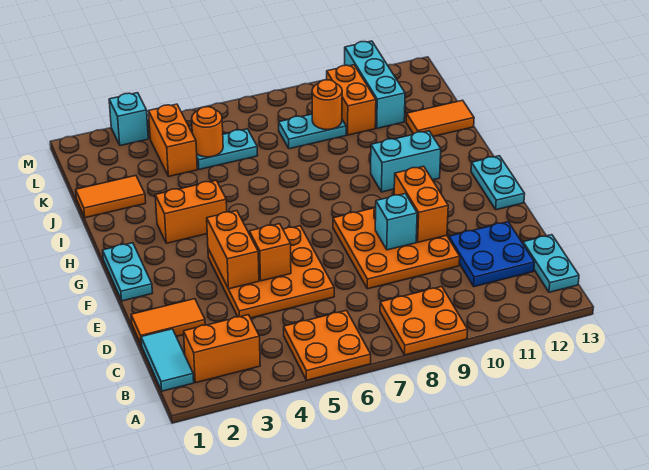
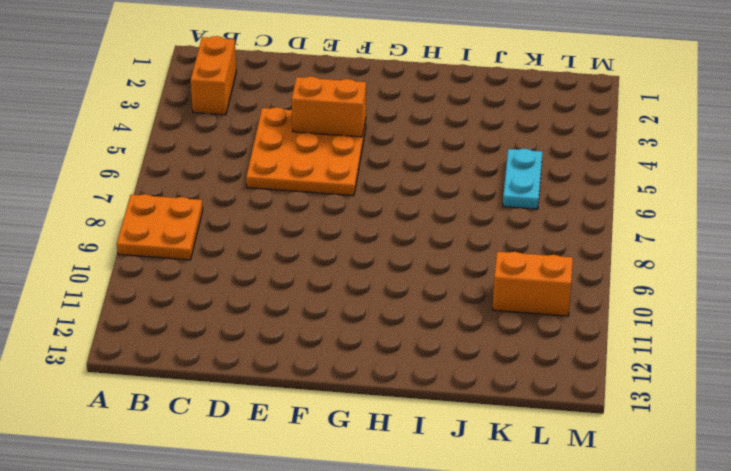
none -> orange 2x2 plate [284,310,371,380]
none -> cyan 1x2 tile [141,329,194,391]
none -> cyan 1x2 plate [523,235,579,292]

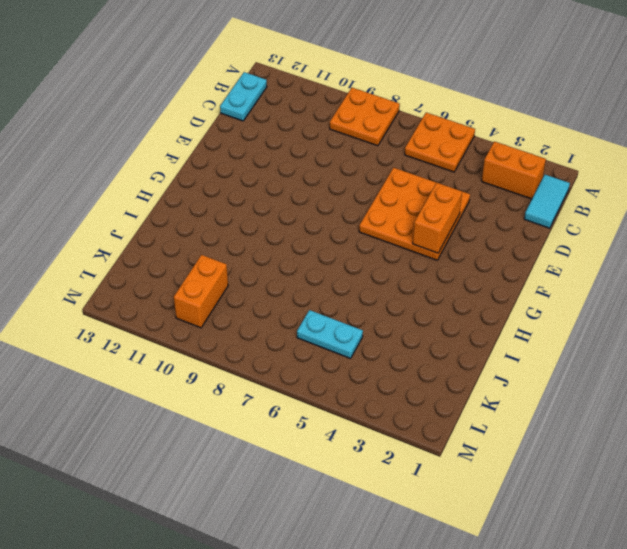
none -> blue 2x2 plate [449,222,534,287]
none -> orange 1x2 tile [131,299,205,345]
none -> orange 3x3 plate [333,208,460,289]

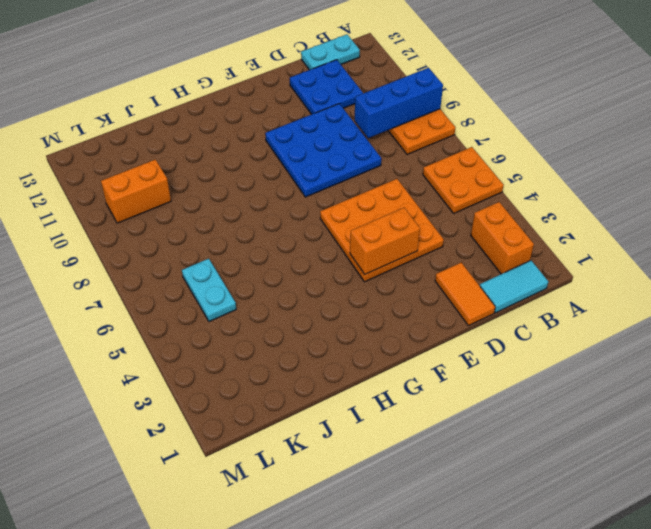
blue 1x3 brick [355,68,443,138] -> none
blue 3x3 plate [265,104,381,197] -> orange 3x3 plate [333,208,460,289]
none -> cyan 1x2 plate [103,243,152,301]
none -> cyan 1x2 plate [471,156,525,210]
none -> orange 1x2 brick [155,181,227,243]

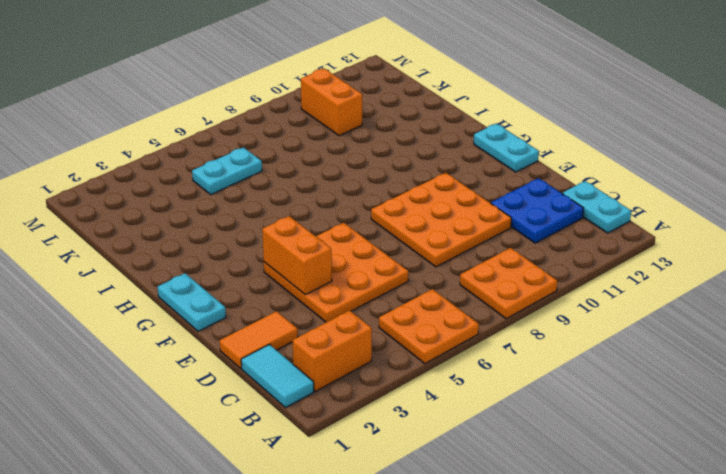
none -> orange 1x2 brick [155,181,227,243]
none -> cyan 1x2 brick [371,131,441,192]
none -> orange 1x2 tile [76,176,146,218]

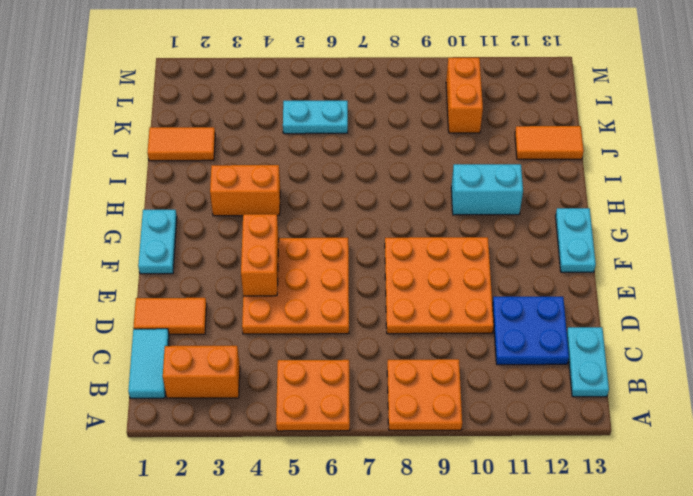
none -> orange 1x2 brick [148,104,197,176]
none -> cyan 1x2 plate [279,114,346,149]
none -> cyan 1x3 brick [345,41,405,128]

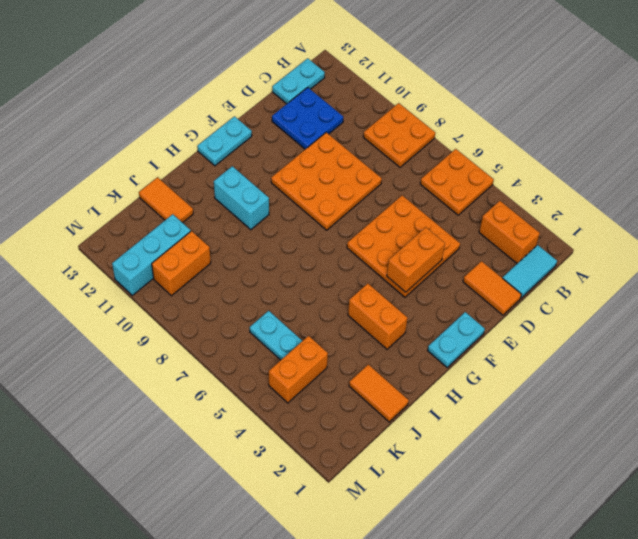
none -> cyan 1x2 plate [279,114,346,149]
none -> cyan 1x1 brick [109,93,148,146]
none -> orange 1x1 brick [249,224,291,281]

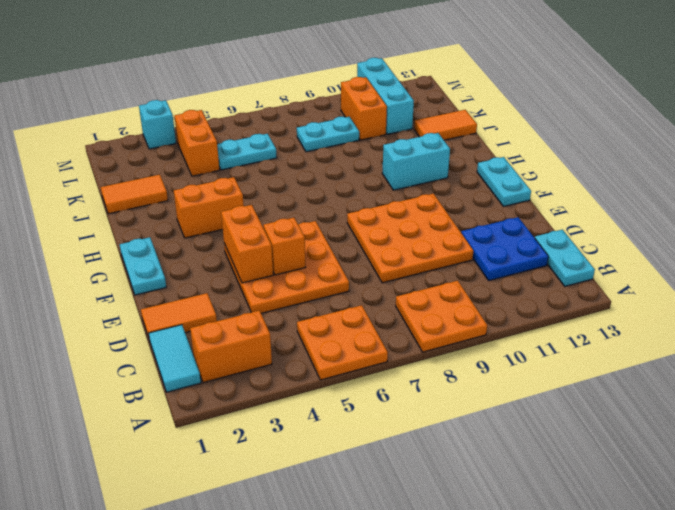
none -> cyan 1x1 brick [375,194,417,250]
none -> orange 1x2 brick [394,166,448,242]
none -> orange 1x1 round brick [192,107,223,157]

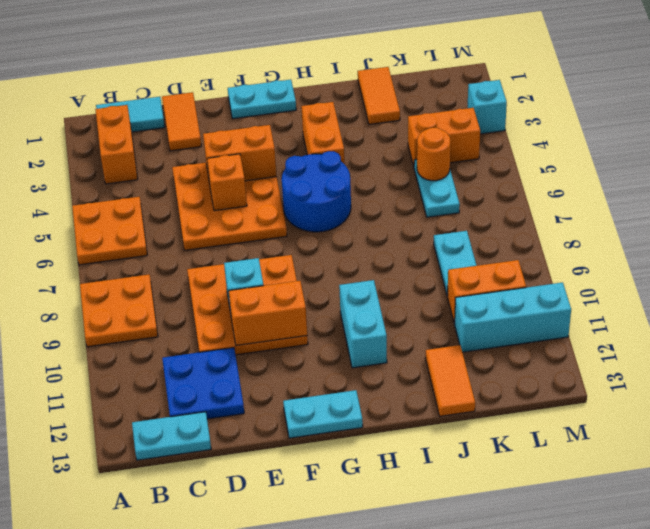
blue 2x2 round brick [282,151,351,232] -> none
none -> orange 1x1 round brick [312,80,342,130]

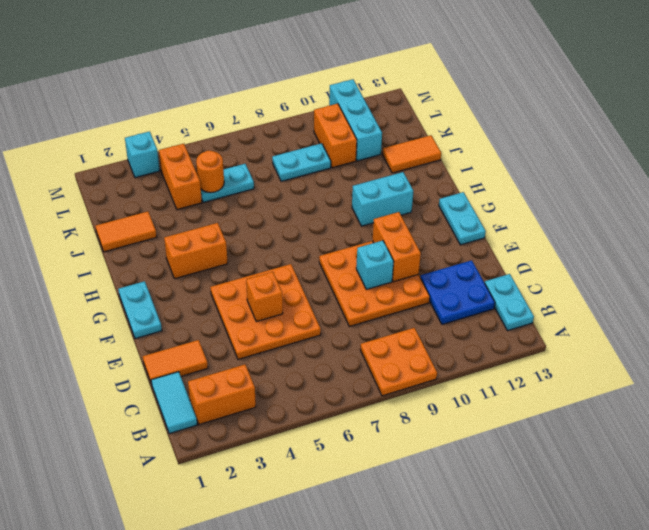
none -> orange 2x2 plate [284,310,371,380]
none -> orange 1x2 brick [207,211,259,289]
none -> orange 1x1 round brick [312,80,342,130]

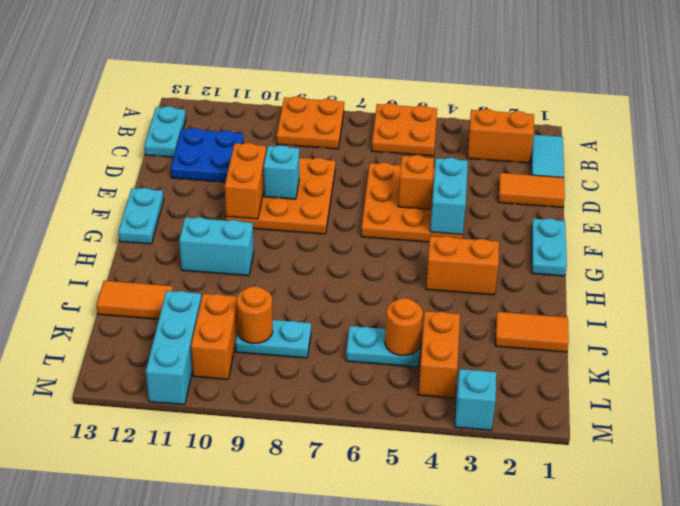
cyan 1x2 brick [430,158,468,235] -> orange 1x2 brick [207,211,259,289]

